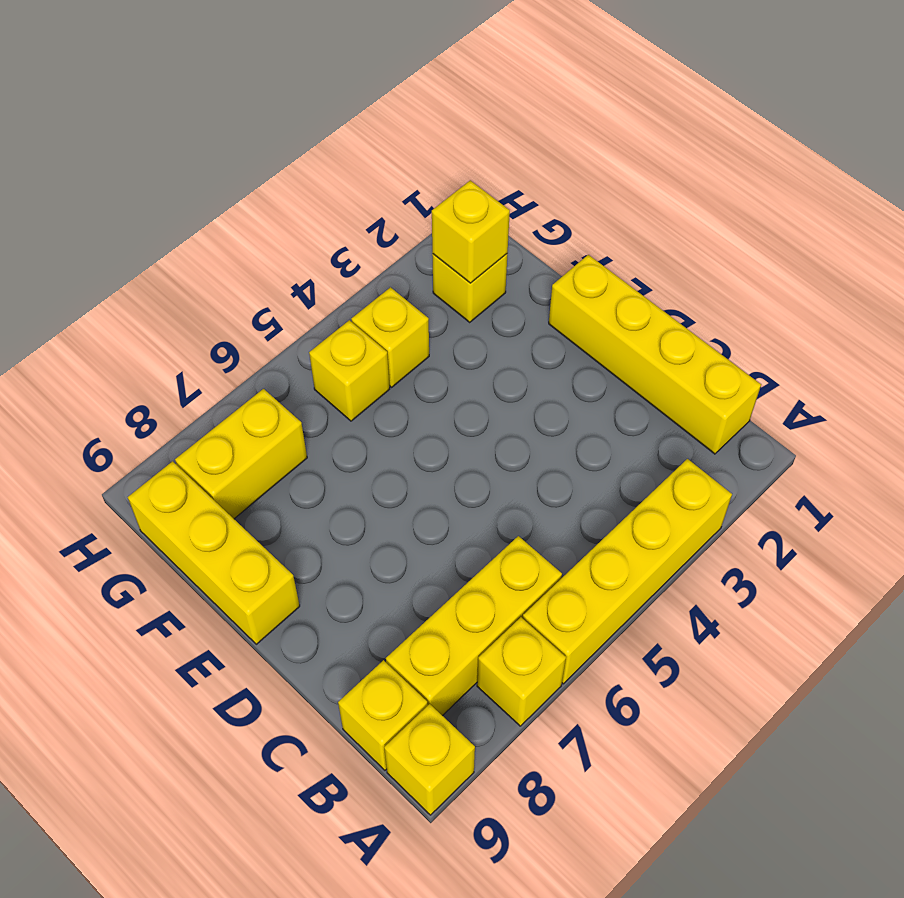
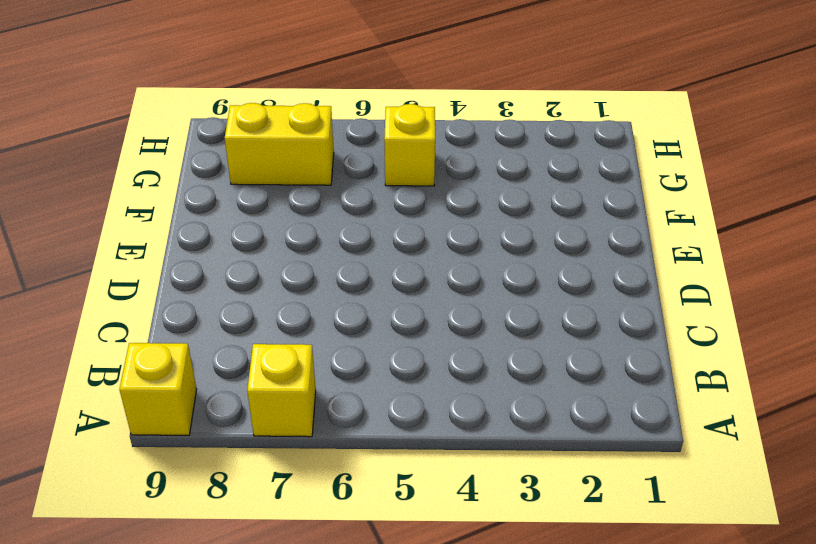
none -> yellow 1x4 brick [523,459,732,684]
none -> yellow 1x4 brick [549,255,761,454]
none -> yellow 1x3 brick [386,536,562,716]

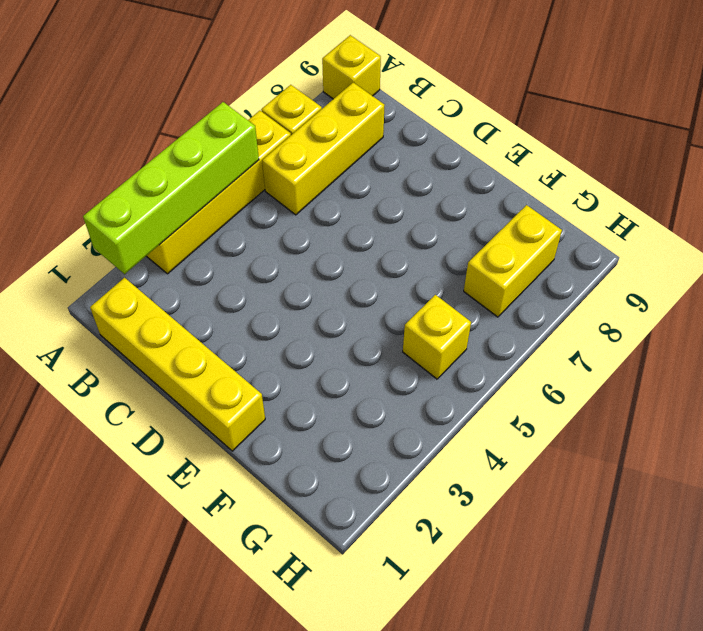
lime 1x4 brick [83,102,259,274] -> none
none -> yellow 1x1 brick [338,660,428,770]
none -> yellow 1x3 brick [128,461,300,644]
none -> yellow 1x1 brick [432,254,507,322]

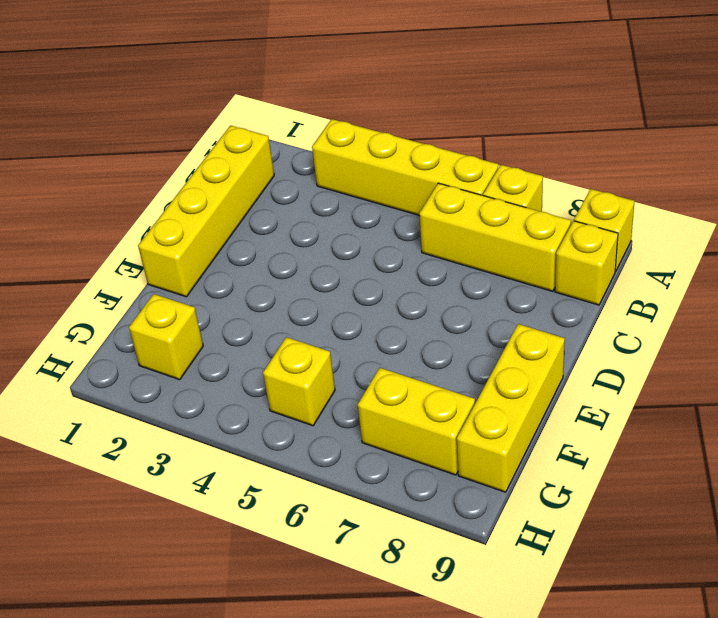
none -> yellow 1x1 brick [351,287,429,387]
none -> yellow 1x1 brick [432,180,510,283]

